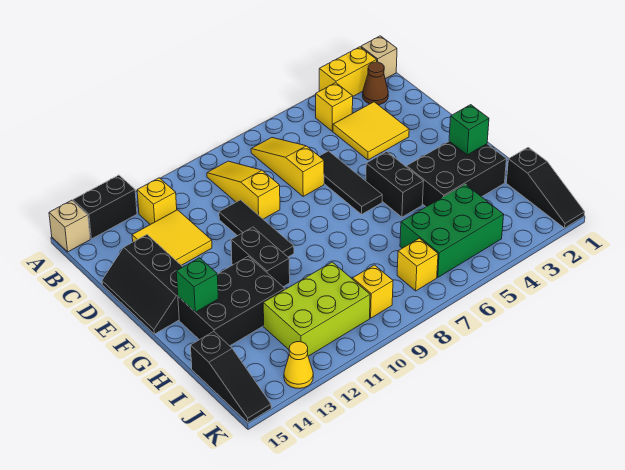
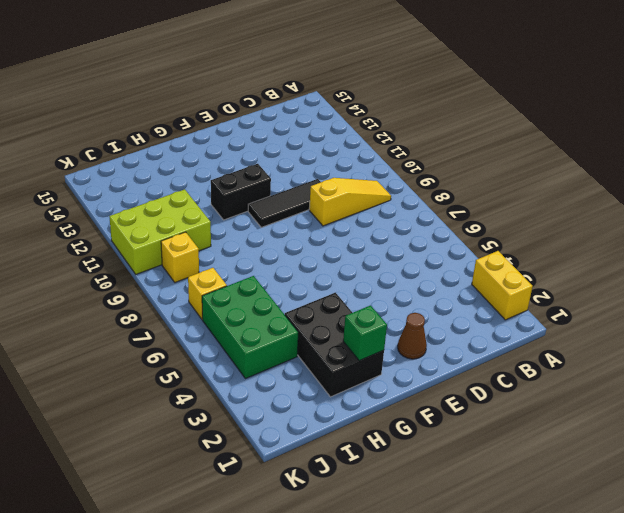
brown 1x1 cone [398,313,427,359] -> brown 1x1 cone moved to [363,62,388,105]
lime 2x3 brick [109,189,211,274] -> lime 2x3 brick turned to [263,262,370,356]
none -> tan 1x1 brick [361,36,397,79]
none -> black 1x2 brick [73,175,137,239]
none -> tan 1x1 brick [49,200,90,252]

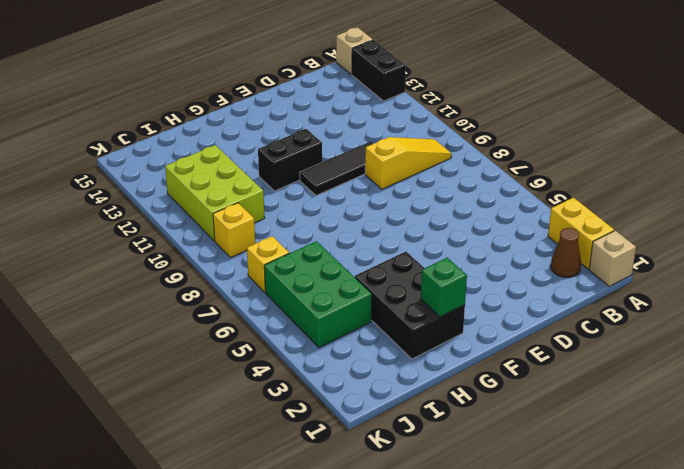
none -> yellow 1x1 brick [316,83,353,131]
none -> yellow 1x3 slope [251,138,324,196]
none -> yellow 1x1 brick [137,178,177,225]

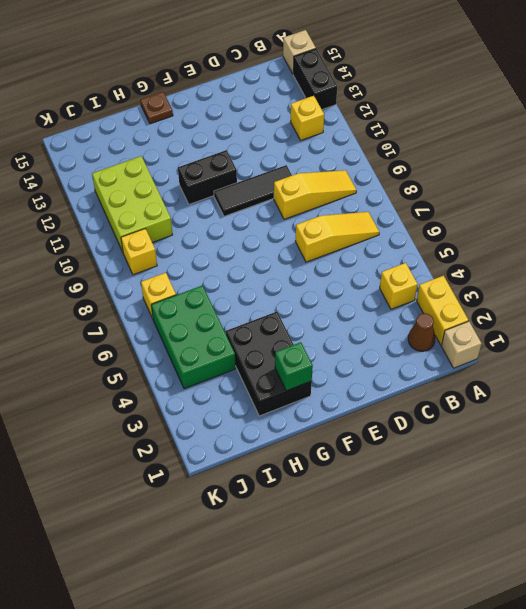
brown 1x1 plate [140,92,173,124] -> none
none -> yellow 2x2 tile [333,102,409,160]
none -> yellow 2x2 tile [132,210,212,265]
none -> black 1x3 tile [319,151,382,214]

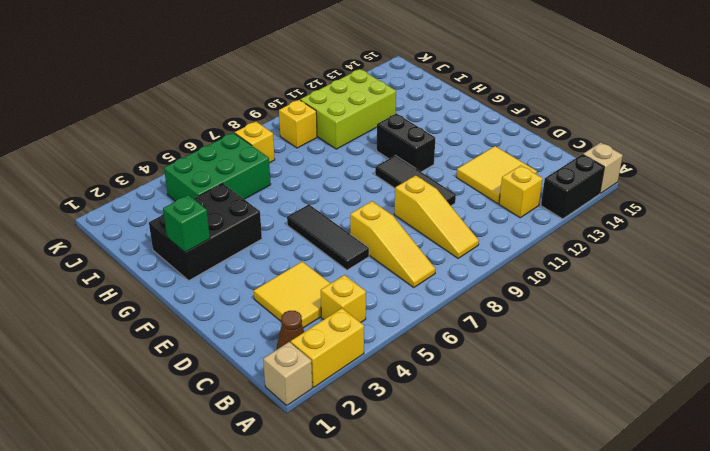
none -> black 2x3 slope [102,235,182,334]
none -> black 1x2 brick [366,152,424,217]
none -> black 2x3 brick [178,256,285,346]

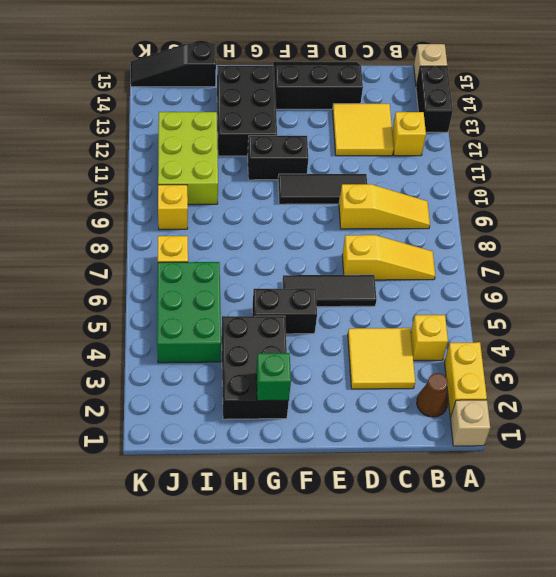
none -> black 1x3 slope [506,147,585,228]
none -> yellow 1x1 cone [284,342,313,388]
none -> green 1x1 brick [176,258,218,312]

